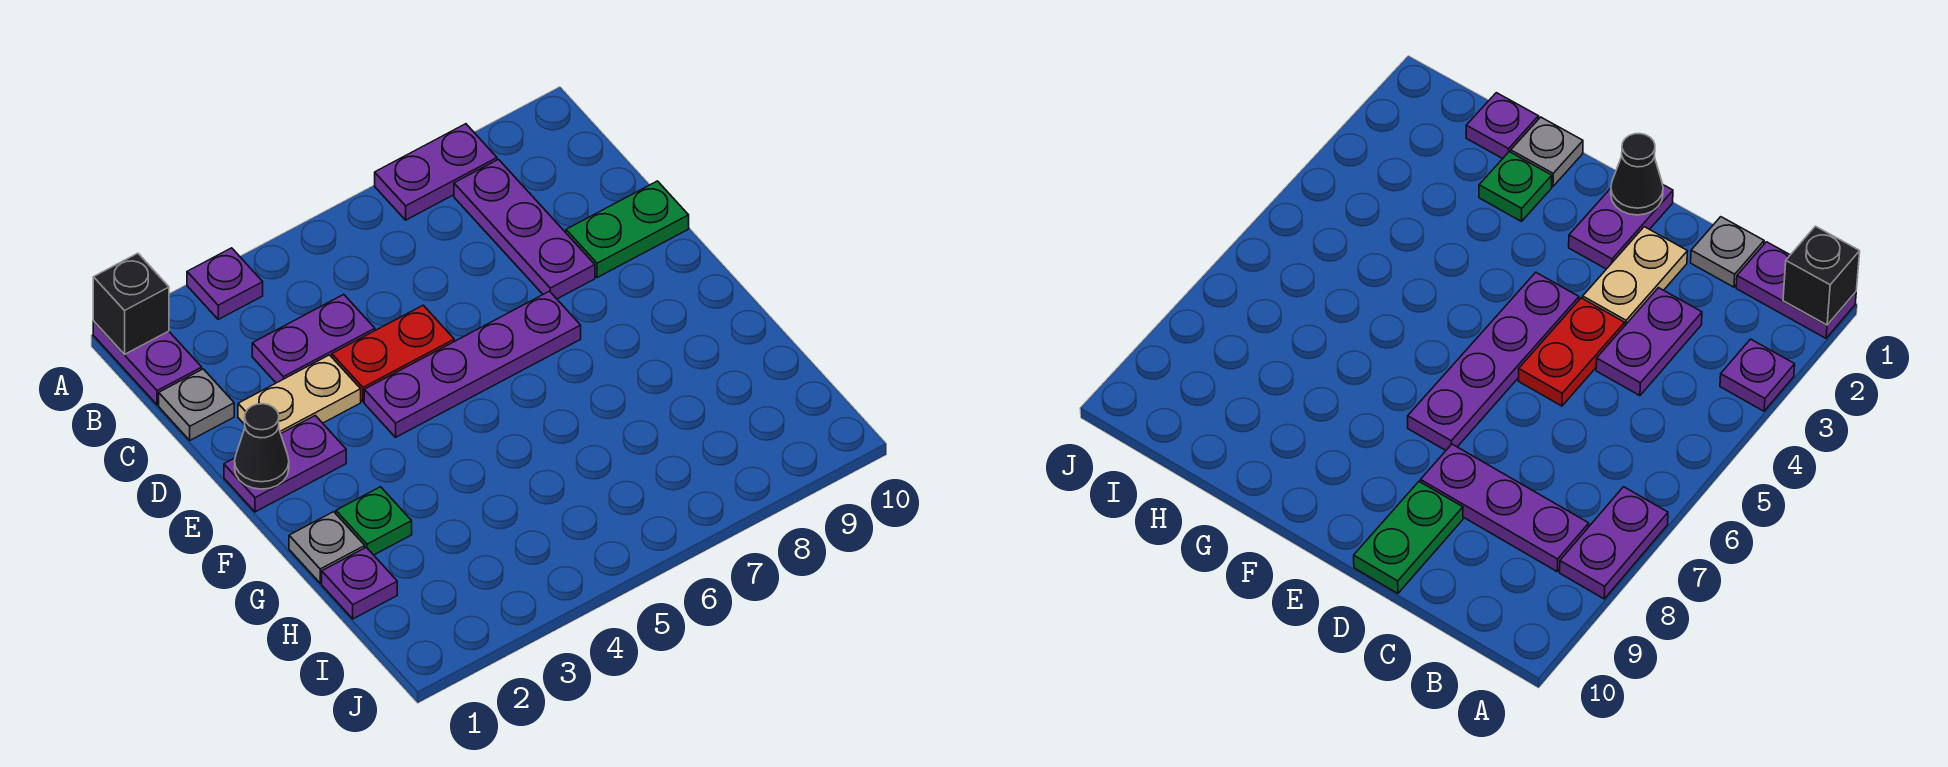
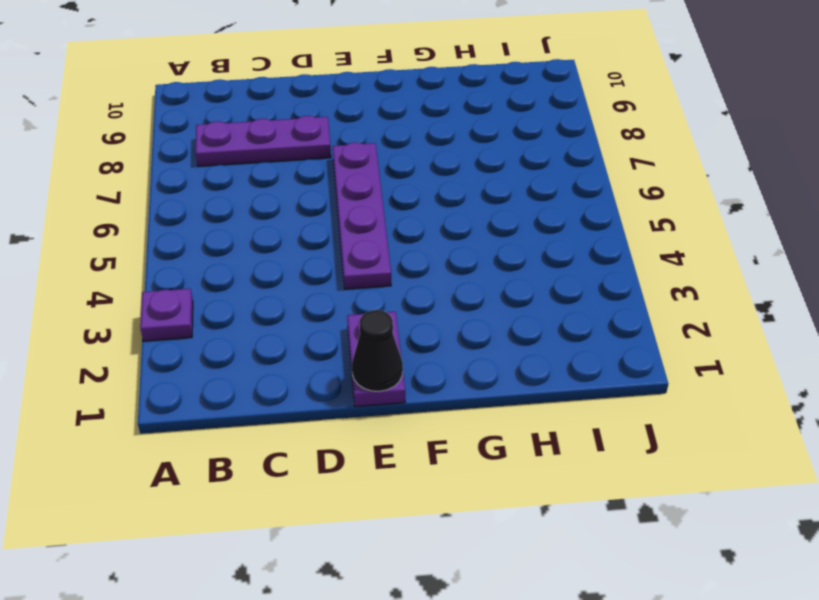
none -> purple 1x2 plate [93,321,202,405]
none -> purple 1x2 plate [375,124,497,220]
none -> grey 1x1 plate [159,369,234,440]

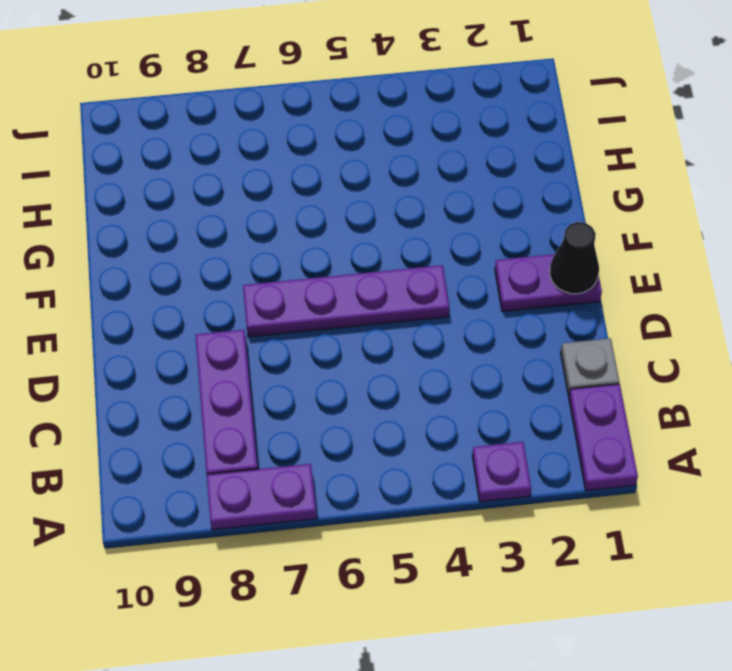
none -> purple 1x2 plate [252,294,375,383]
none -> tan 1x2 plate [238,355,361,433]
none -> red 1x2 plate [332,305,454,402]

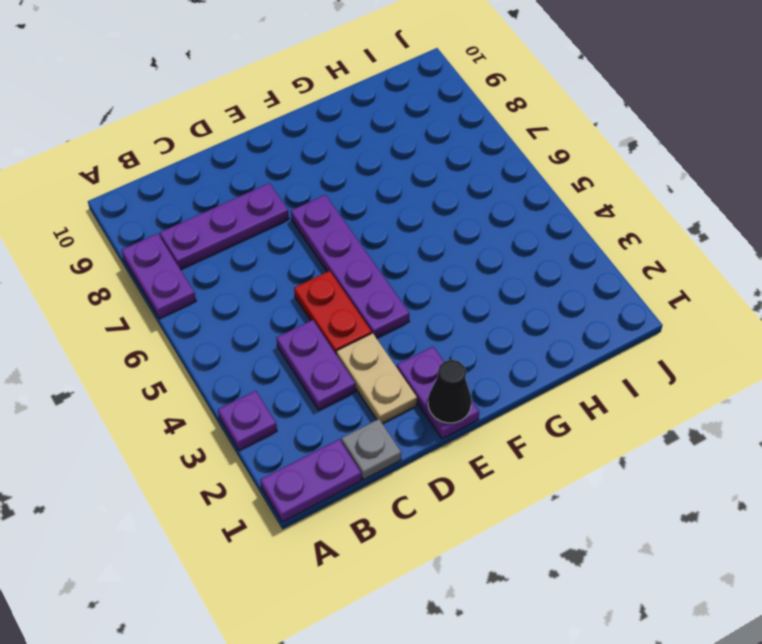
none -> green 1x2 plate [566,181,689,278]
none -> grey 1x1 plate [289,512,365,583]
none -> green 1x1 plate [336,487,412,555]

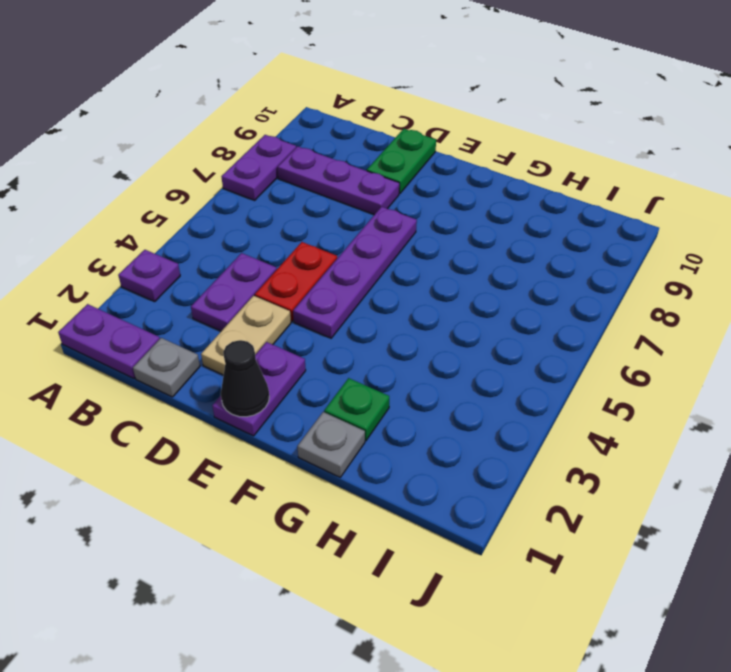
none -> purple 1x1 plate [322,547,397,619]
none -> black 1x1 brick [93,253,169,354]

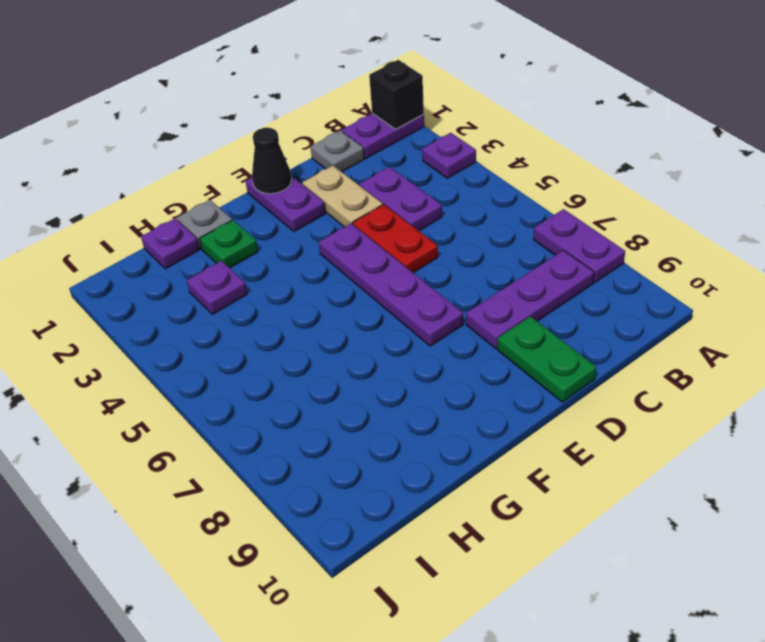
purple 1x1 plate [187,261,247,314] -> none

